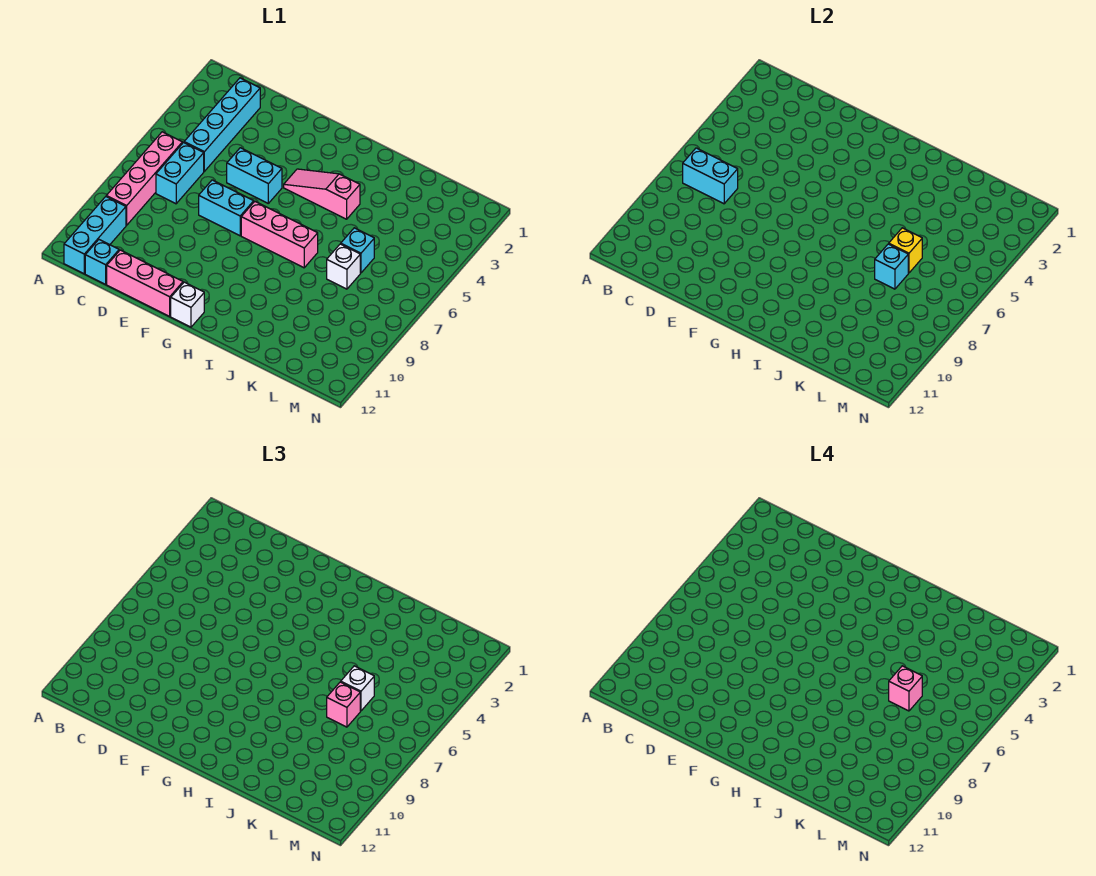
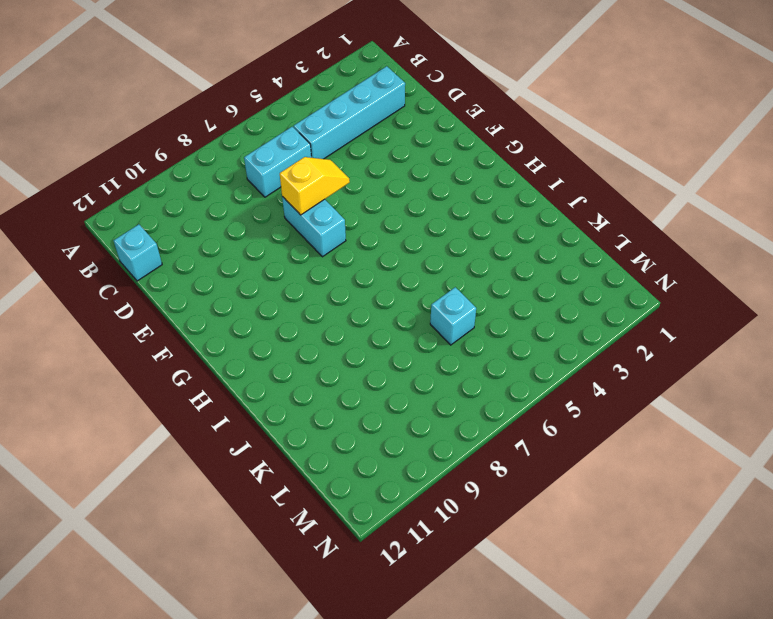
yellow 1x2 slope [280,157,350,215] -> none
none -> pink 1x4 brick [106,132,182,225]
none -> cyan 1x3 brick [64,197,126,274]
none -> pink 1x3 brick [107,250,183,316]

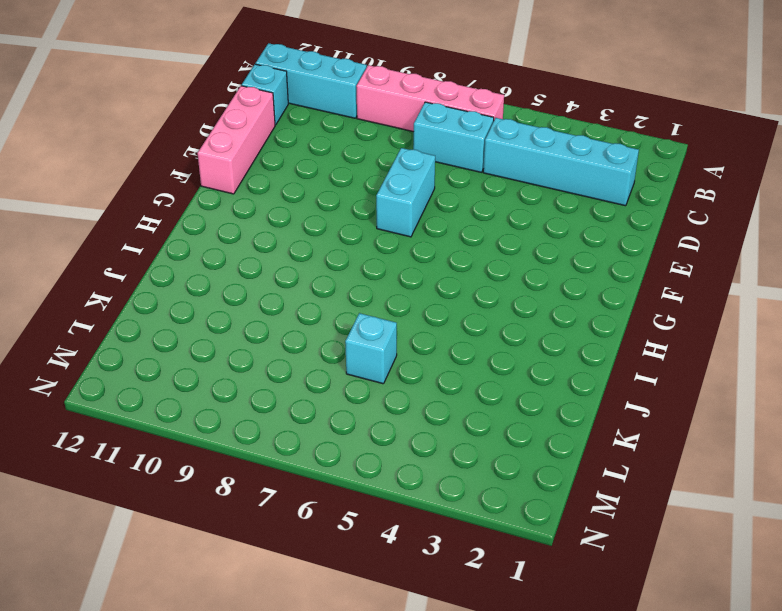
none -> cyan 1x2 brick [227,148,282,203]
none -> pink 1x3 slope [284,169,360,219]
none -> pink 1x3 brick [241,202,318,268]

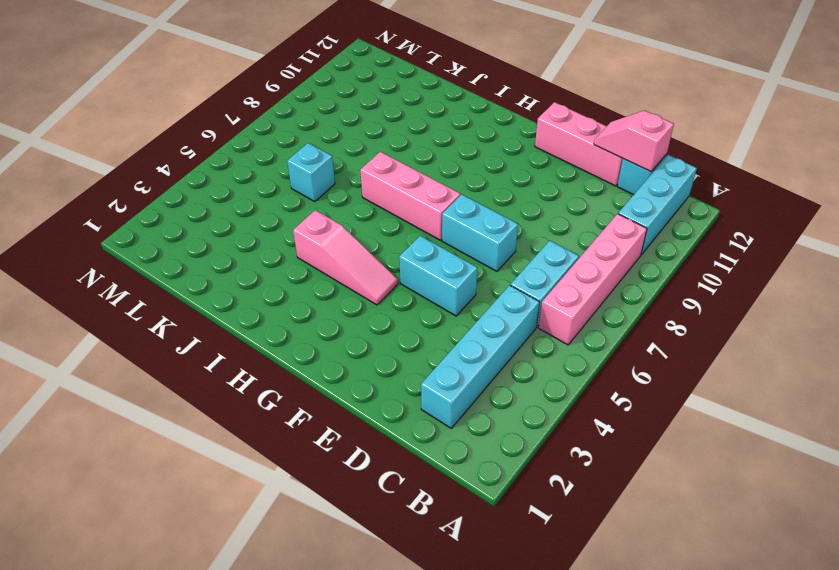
pink 1x2 slope [594,110,674,172] -> none
none -> white 1x1 brick [171,282,204,327]
none -> white 1x1 brick [327,244,360,289]
none -> cyan 1x2 brick [683,148,738,204]

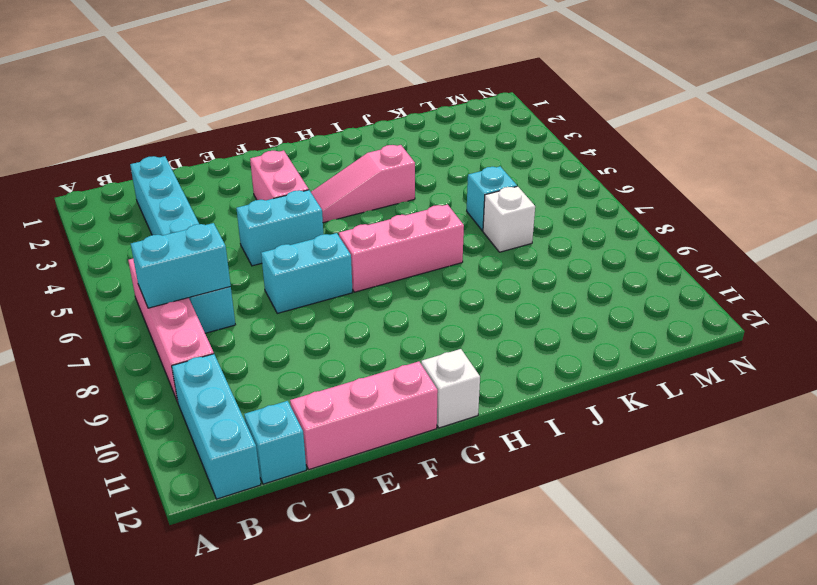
pink 1x2 brick [250,151,309,200] -> none
none -> yellow 1x1 brick [889,228,922,273]
none -> cyan 1x1 brick [875,244,908,289]
none -> white 1x1 brick [341,666,374,711]

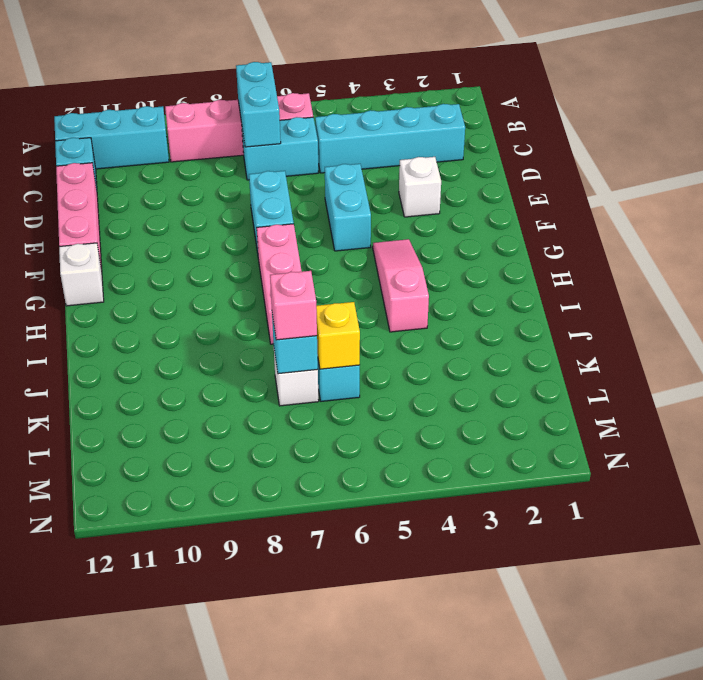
white 1x1 brick [399,157,441,217] -> white 1x1 brick moved to [341,666,374,711]
none -> pink 1x1 brick [889,666,922,711]

